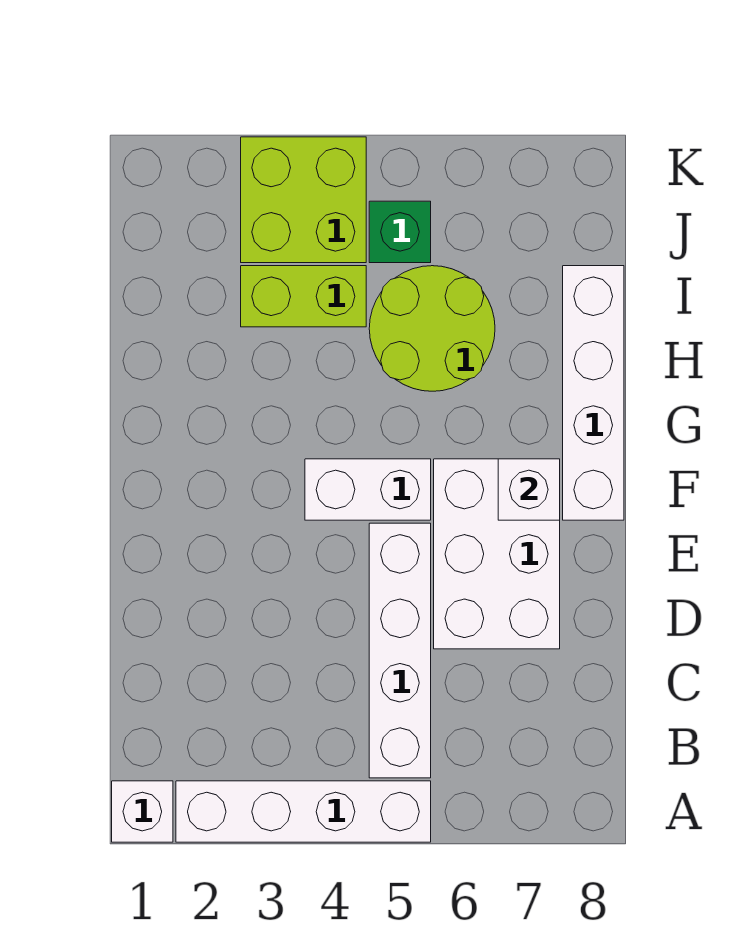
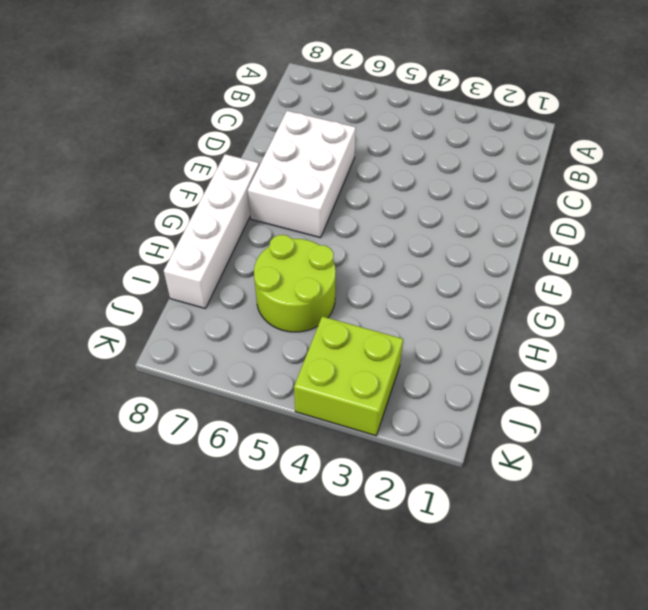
none -> white 1x1 brick [112,781,173,842]
none -> white 1x4 brick [176,781,431,842]

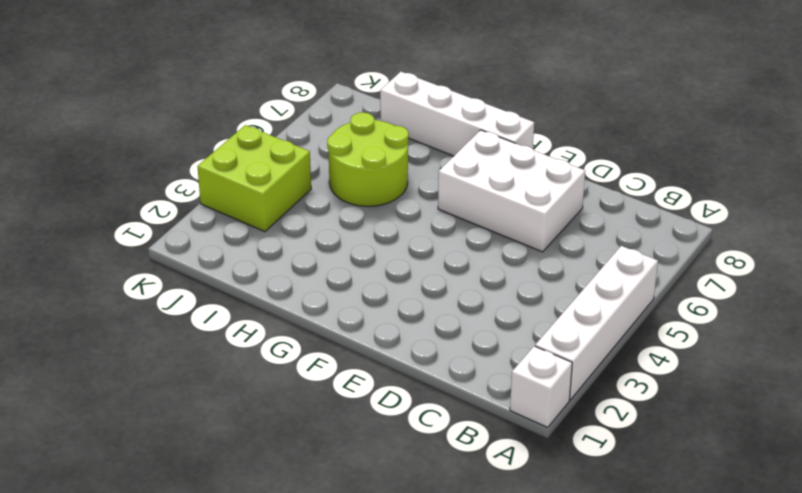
none -> white 1x4 brick [369,523,431,778]
none -> white 1x2 brick [305,459,431,520]

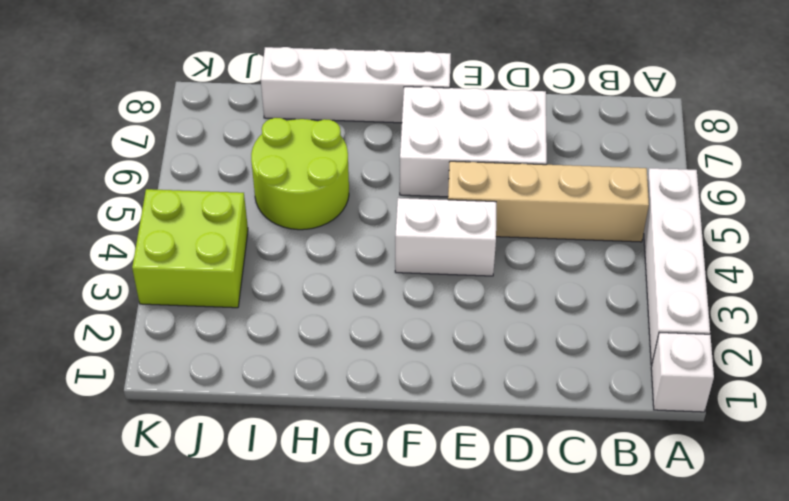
tan 1x4 brick [448,161,649,242] -> white 1x4 brick [369,523,431,778]
white 1x2 brick [395,198,496,276] -> white 1x2 brick turned to [305,459,431,520]
none -> lime 1x2 brick [241,266,366,327]
none -> green 1x1 brick [369,201,431,263]

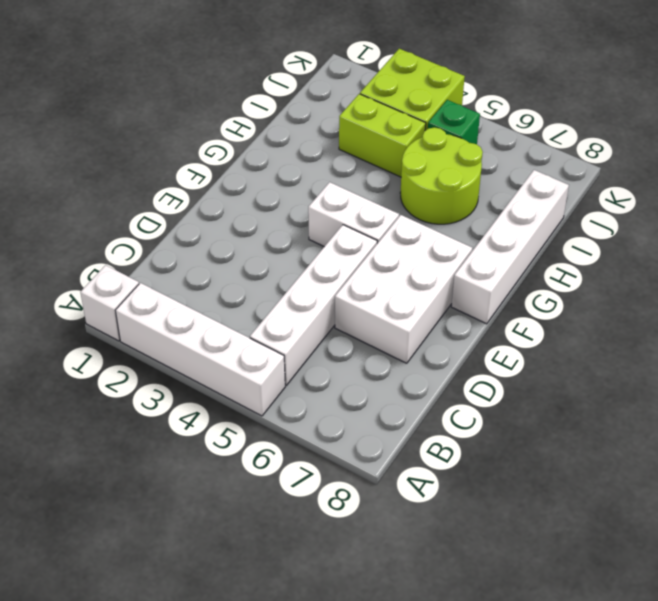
none -> white 1x1 brick [498,459,560,520]

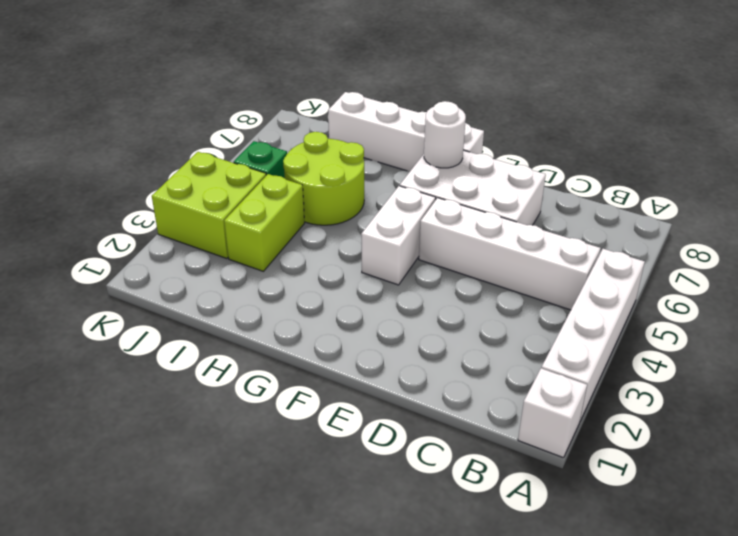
white 1x1 round brick [424,101,466,168] -> white 1x1 brick [498,459,560,520]

